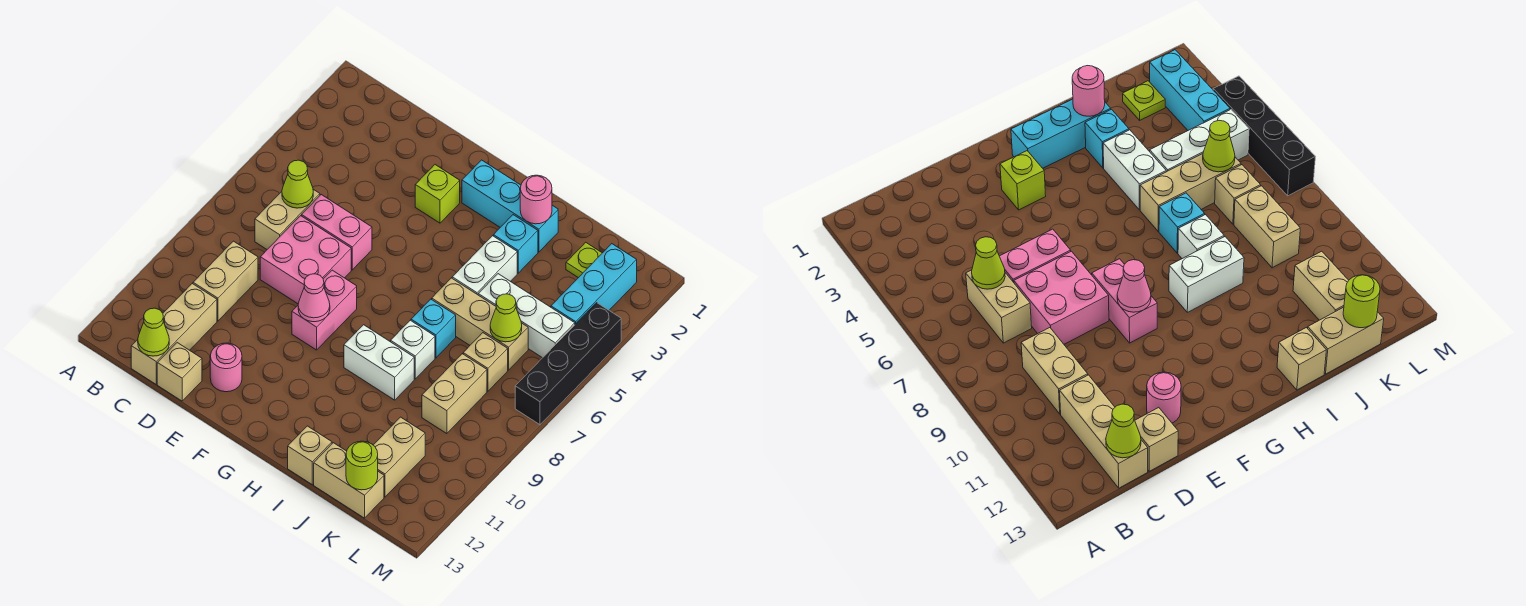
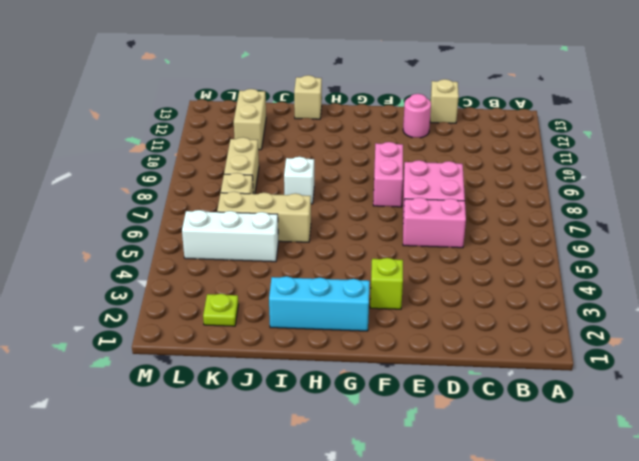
none -> tan 1x2 brick [255,189,320,249]
none -> tan 1x2 brick [193,241,258,321]
none -> tan 1x3 brick [131,284,217,384]
none -> white 1x2 brick [344,325,414,400]

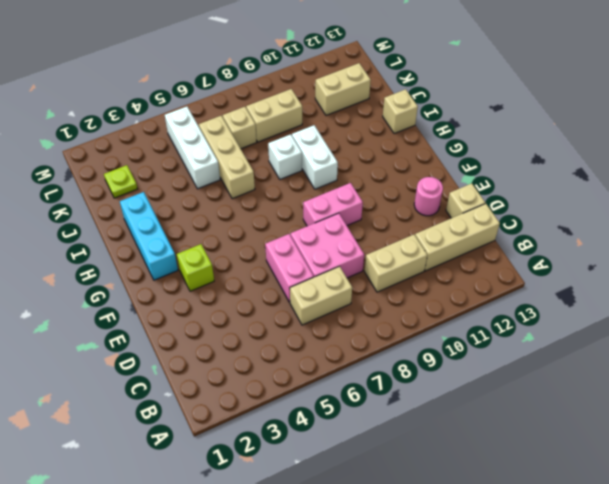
none -> cyan 1x1 brick [493,215,538,273]
none -> white 1x2 brick [452,236,517,295]
none -> cyan 1x1 brick [411,299,456,358]
none -> tan 1x2 brick [314,443,384,518]

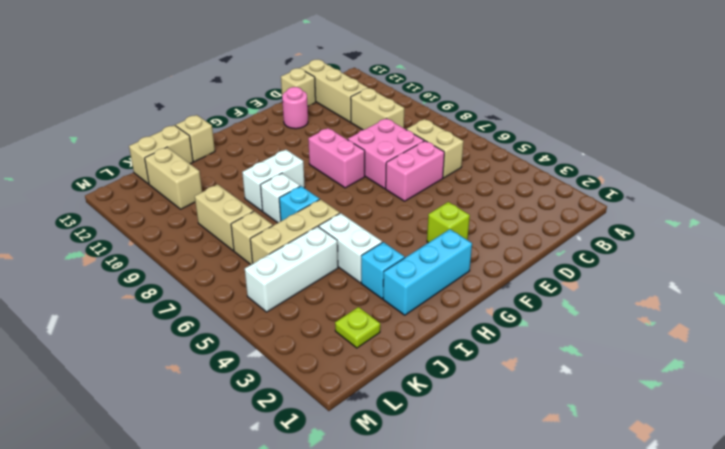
none -> cyan 1x3 brick [551,244,637,324]
none -> black 1x4 brick [515,303,621,425]
none -> lime 1x1 cone [282,160,313,208]
none -> lime 1x1 cone [138,308,169,356]

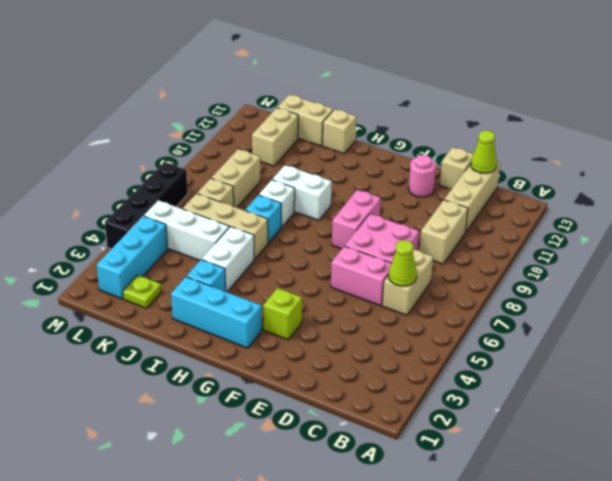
none -> pink 1x1 cone [298,274,330,322]
none -> pink 1x1 round brick [520,175,552,224]
none -> lime 1x1 cone [490,294,522,342]
none -> lime 1x1 round brick [346,441,378,490]

